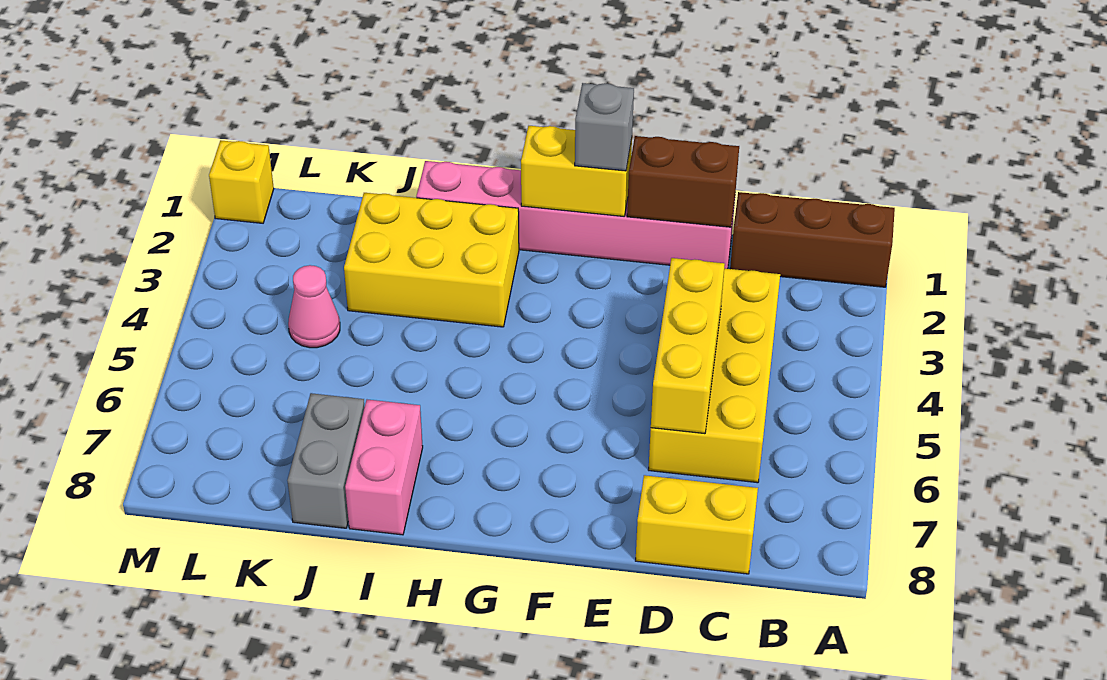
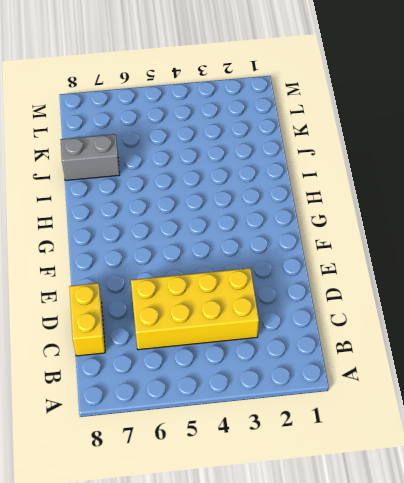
none -> brown 1x3 brick [730,192,895,287]
none -> pink 1x6 brick [416,161,735,269]
none -> yellow 2x3 brick [344,193,519,327]

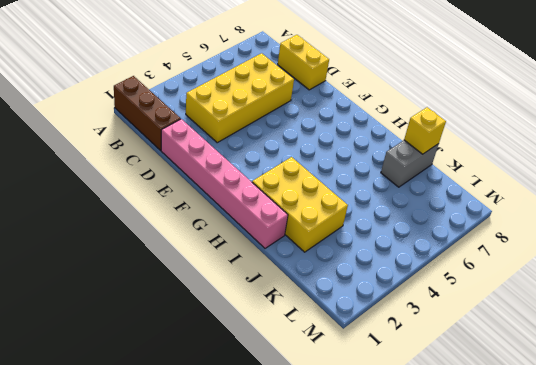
yellow 1x1 brick [404,107,446,154] -> yellow 1x1 brick moved to [209,140,274,223]
none -> pink 1x2 brick [345,400,423,535]
none -> pink 1x1 cone [288,265,340,348]
none -> brown 1x2 brick [627,136,739,227]

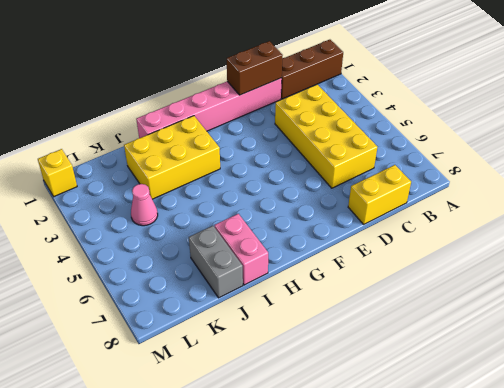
none -> yellow 1x3 brick [651,258,725,434]
none -> yellow 1x2 brick [521,126,632,216]
none -> grey 1x1 brick [575,83,634,171]

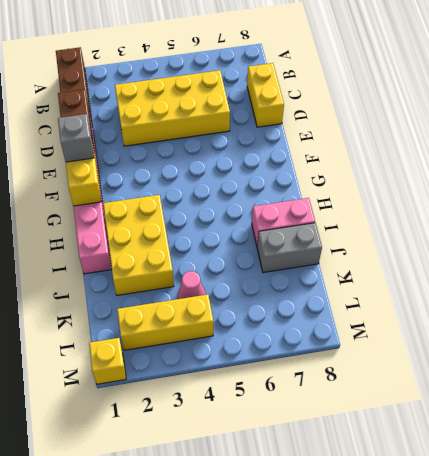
yellow 1x3 brick [117,294,213,350] -> yellow 1x3 brick moved to [651,258,725,434]

